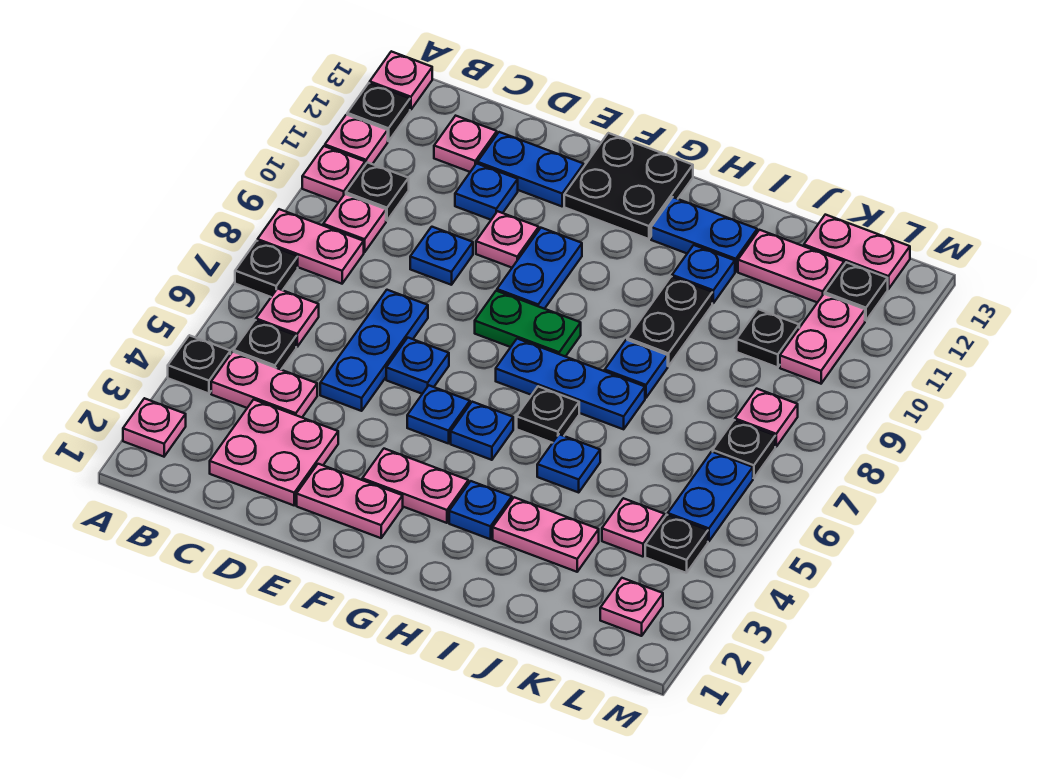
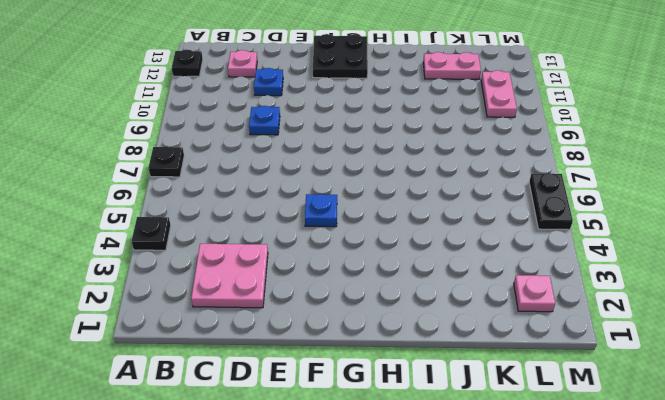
black 1x2 plate [529,173,573,230] -> black 1x2 plate moved to [627,277,712,366]
none -> pink 1x1 plate [123,398,186,457]
none -> pink 1x2 plate [258,209,364,284]
none -> pink 1x1 plate [302,146,365,202]
none -> pink 1x1 plate [325,115,388,165]

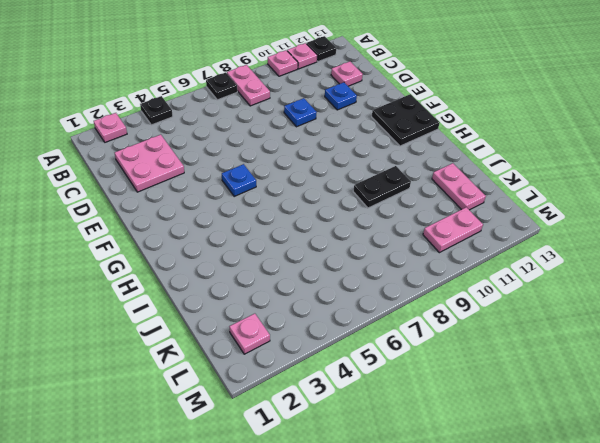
none -> pink 1x1 plate [370,51,432,110]
none -> pink 1x2 plate [211,352,317,417]
none -> black 1x1 plate [234,320,296,370]
none -> pink 1x1 plate [256,289,319,347]

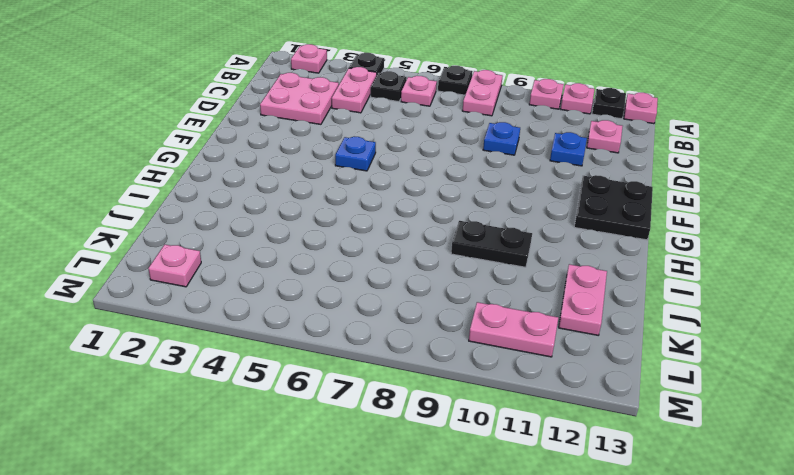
none -> pink 1x1 plate [323,194,386,252]
none -> black 1x1 plate [346,162,409,221]
none -> blue 1x3 plate [320,290,428,411]
none -> blue 1x2 plate [478,132,584,206]

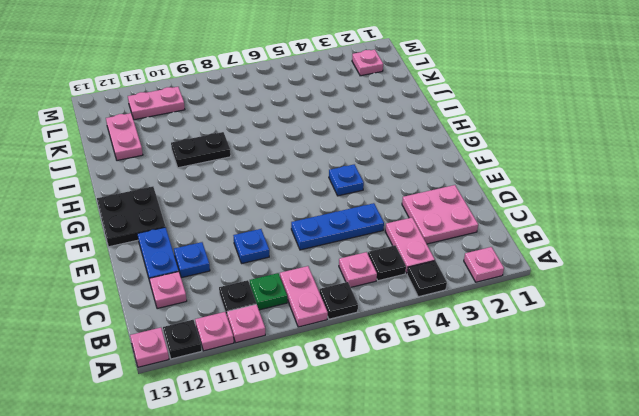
green 1x1 plate [250,273,287,310] -> pink 1x1 plate [323,194,386,252]
none -> pink 1x2 plate [297,464,403,538]
none -> blue 1x1 plate [386,338,449,394]
none -> pink 1x1 plate [476,211,539,268]
none -> pink 1x2 plate [362,449,468,523]

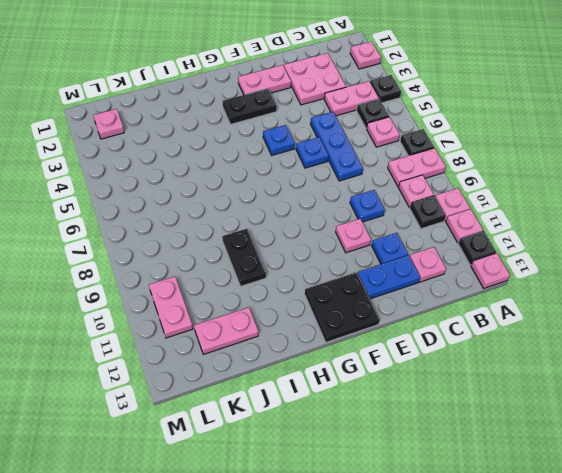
black 1x2 plate [223,89,277,124] -> pink 1x2 plate [362,449,468,523]
none -> green 1x2 plate [475,291,581,357]
none -> blue 1x2 plate [497,228,582,309]
none -> blue 1x1 plate [451,402,513,460]
none -> blue 1x3 plate [496,339,645,429]

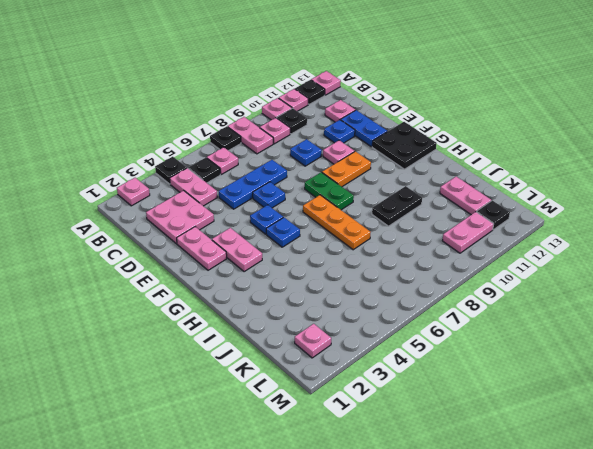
orange 1x2 plate [322,151,371,187] -> blue 1x2 plate [497,228,582,309]
orange 1x3 plate [303,195,371,250] -> blue 1x3 plate [496,339,645,429]
none -> blue 1x1 plate [449,481,512,539]
none -> black 1x1 plate [517,386,579,443]
none -> blue 1x2 plate [651,197,757,272]
none -> pink 1x2 plate [493,497,599,572]

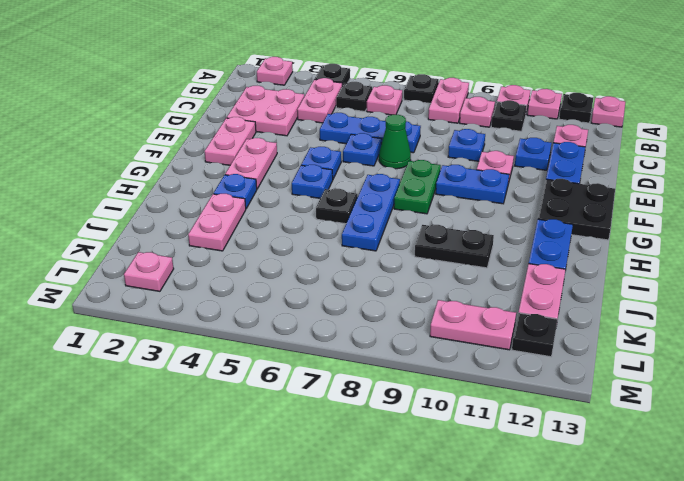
green 1x1 cone [379,115,411,169] -> none
none -> blue 1x1 plate [537,434,600,492]
none -> blue 1x1 plate [605,340,668,398]
none -> blue 1x1 plate [672,245,735,303]
none -> pink 1x1 plate [602,498,665,557]

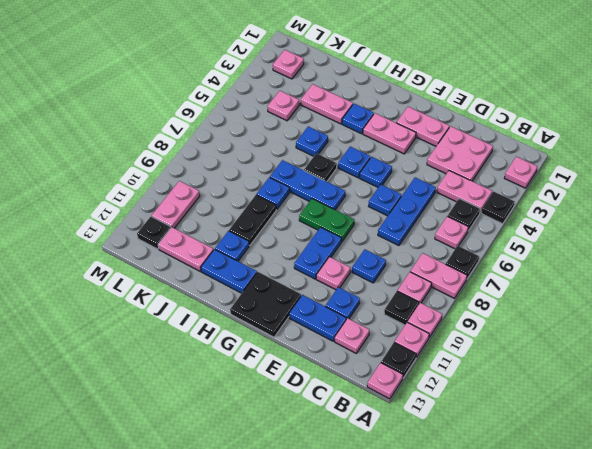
none -> black 1x1 plate [737,309,799,367]
none -> pink 1x2 plate [804,215,910,289]
none -> black 1x1 plate [645,515,708,573]
none -> blue 1x2 plate [668,452,753,541]

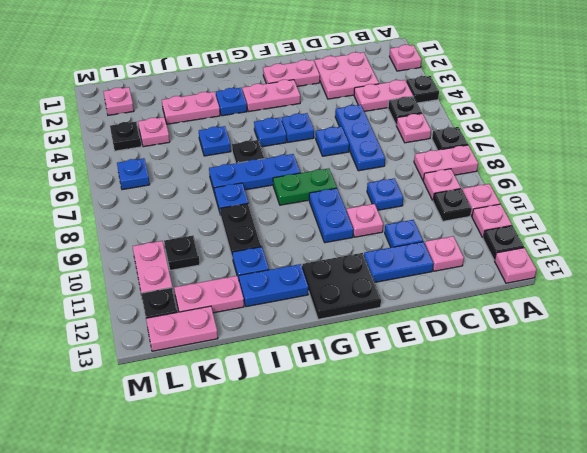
blue 1x1 plate [117,158,150,190] -> blue 1x2 plate [668,452,753,541]
none -> black 1x1 plate [713,420,775,478]
none -> pink 1x1 plate [735,389,798,447]

